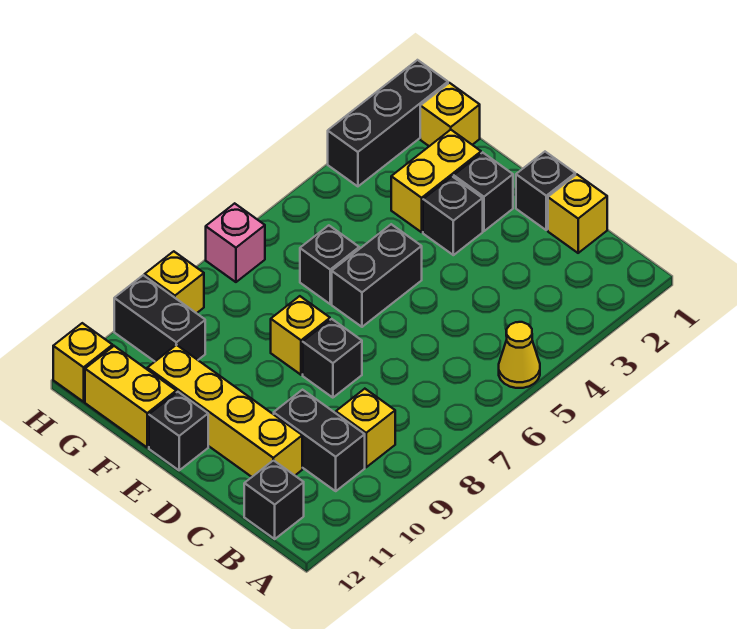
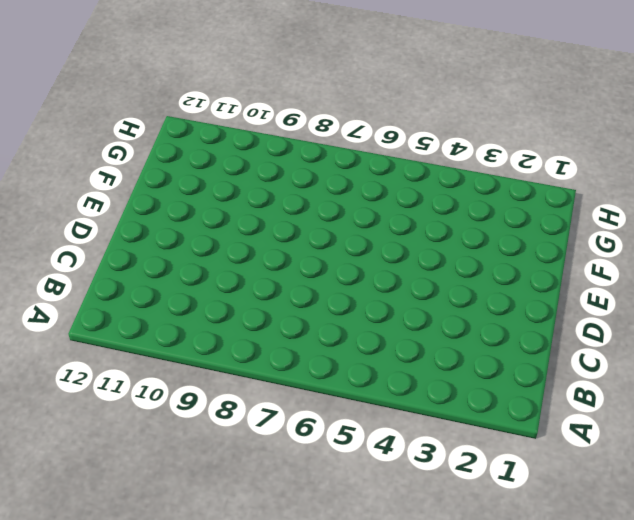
none -> yellow 1x1 cone [499,322,540,388]
none -> yellow 1x1 brick [336,389,395,467]
none -> black 1x2 brick [274,390,365,491]

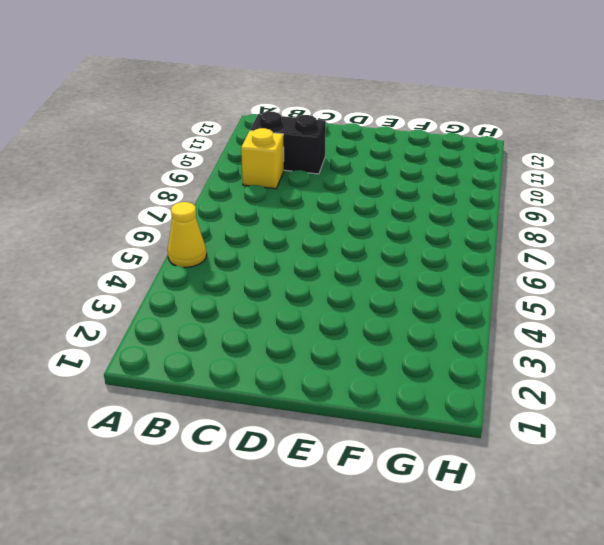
none -> black 1x1 brick [244,460,304,539]
none -> yellow 1x1 brick [548,174,607,253]
none -> yellow 1x4 brick [147,345,302,477]

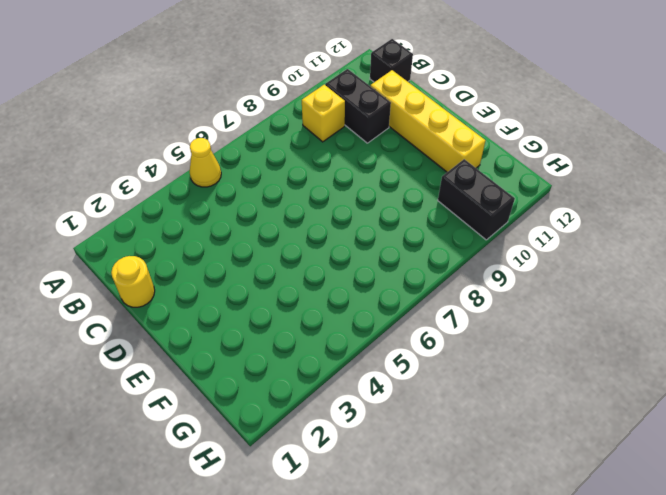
yellow 1x1 round brick [111,256,155,307] -> yellow 1x1 brick [548,174,607,253]
none -> black 1x1 brick [516,152,575,230]
none -> black 1x1 brick [303,319,362,398]
none -> black 1x1 brick [454,152,513,231]

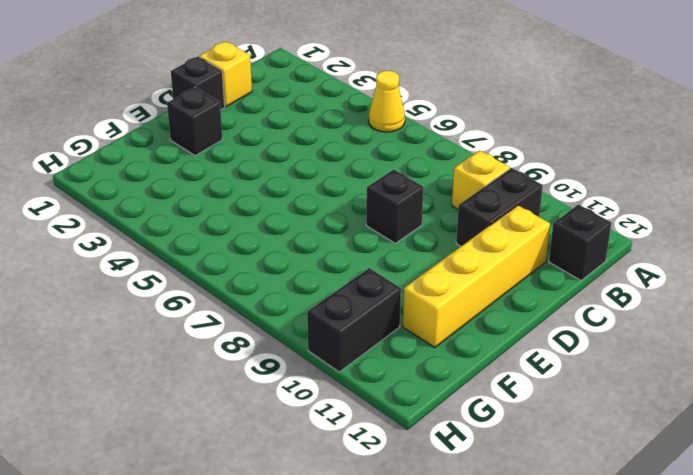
none -> black 1x1 brick [423,176,483,255]
none -> black 1x2 brick [332,224,422,327]
none -> yellow 1x1 brick [271,296,330,375]

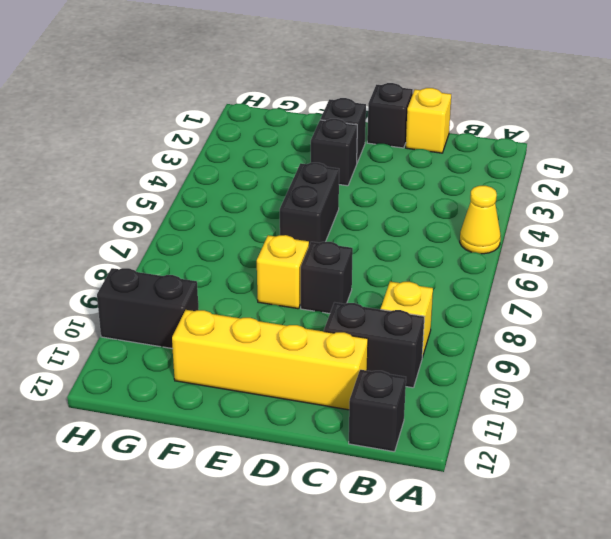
none -> black 1x1 brick [149,392,208,470]
none -> yellow 1x2 brick [391,130,481,232]
none -> black 1x1 brick [300,225,359,304]

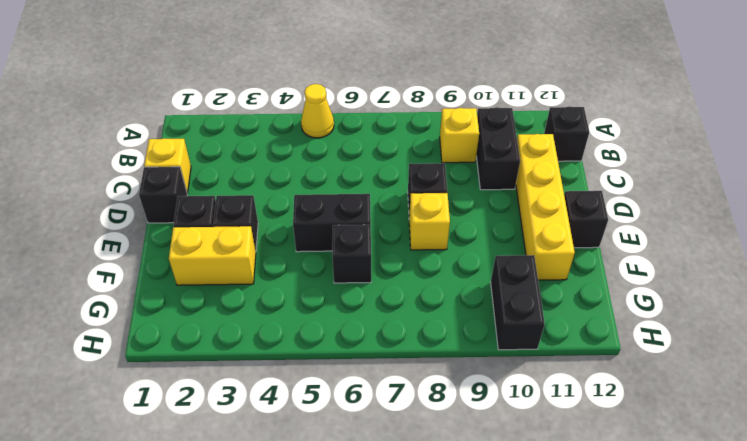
none -> yellow 1x2 brick [85,346,176,447]
none -> yellow 1x1 brick [420,83,480,146]
none -> black 1x3 brick [328,60,448,186]

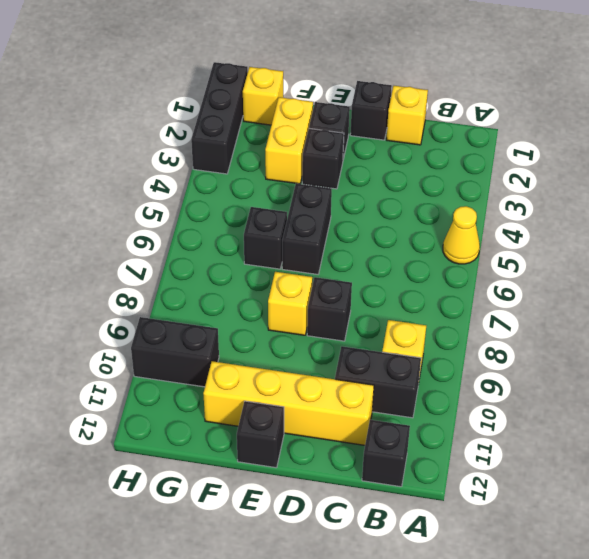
none -> yellow 1x2 brick [85,346,176,447]
none -> pink 1x1 brick [206,203,265,282]
none -> yellow 1x1 brick [145,251,204,313]

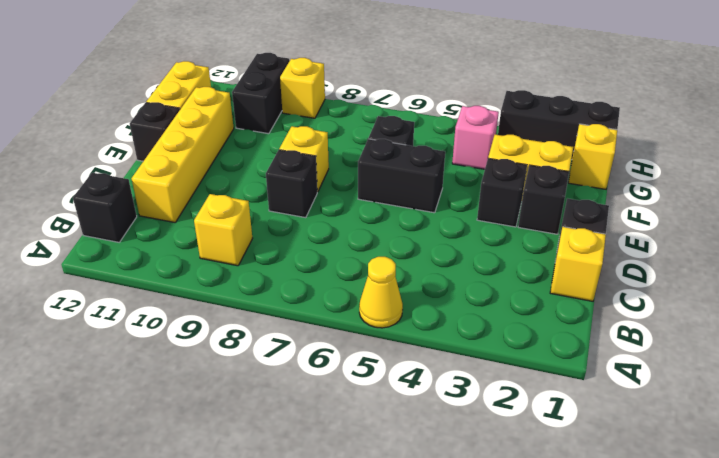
pink 1x1 brick [452,106,499,169] -> pink 1x1 brick moved to [206,203,265,282]
none -> black 1x2 brick [274,390,365,491]
none -> yellow 1x1 brick [53,323,113,402]

